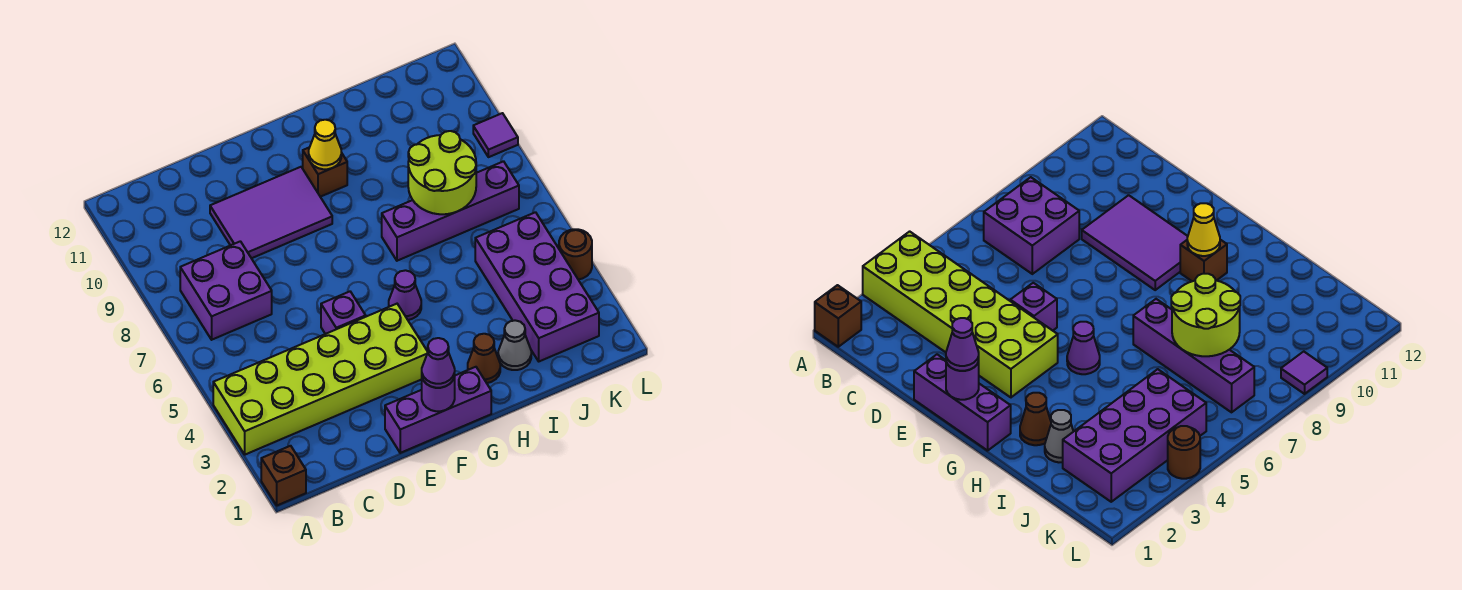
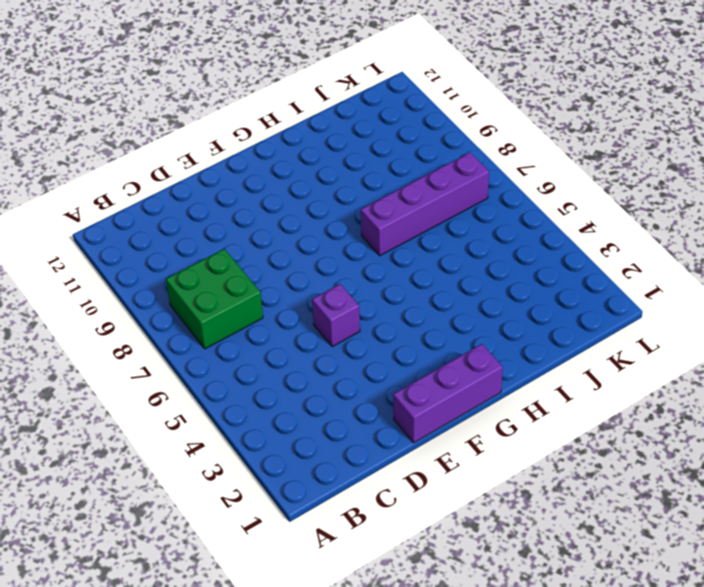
green 2x2 brick [166,249,263,349] -> purple 2x2 brick [180,241,272,340]
none -> brown 1x1 brick [261,446,306,505]
none -> lime 2x6 brick [213,304,428,455]
none -> purple 2x3 tile [210,167,332,258]

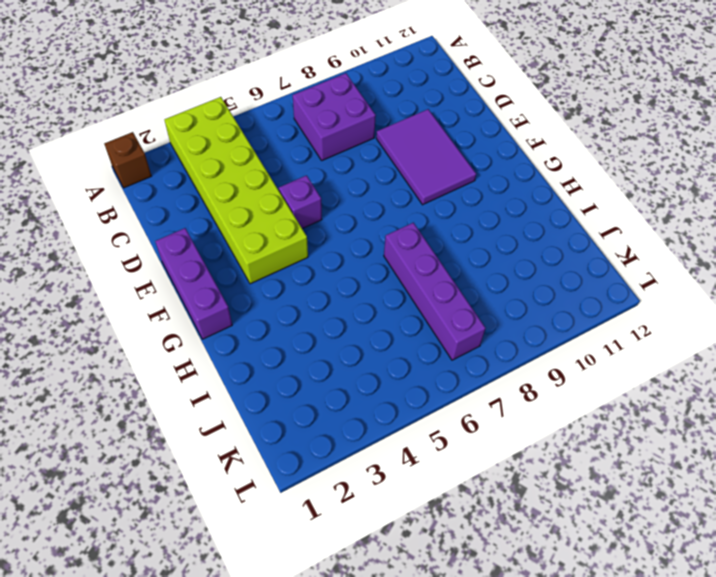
none -> purple 1x1 cone [389,270,421,320]
none -> brown 1x1 brick [303,148,347,197]
none -> brown 1x1 cone [468,334,500,383]

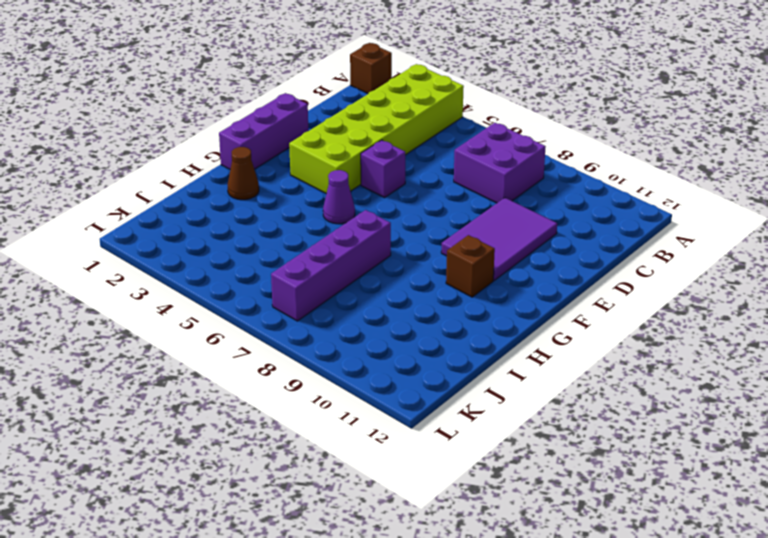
none -> grey 1x1 cone [498,320,531,370]
none -> purple 2x4 brick [475,212,599,361]
none -> brown 1x1 round brick [559,229,592,280]

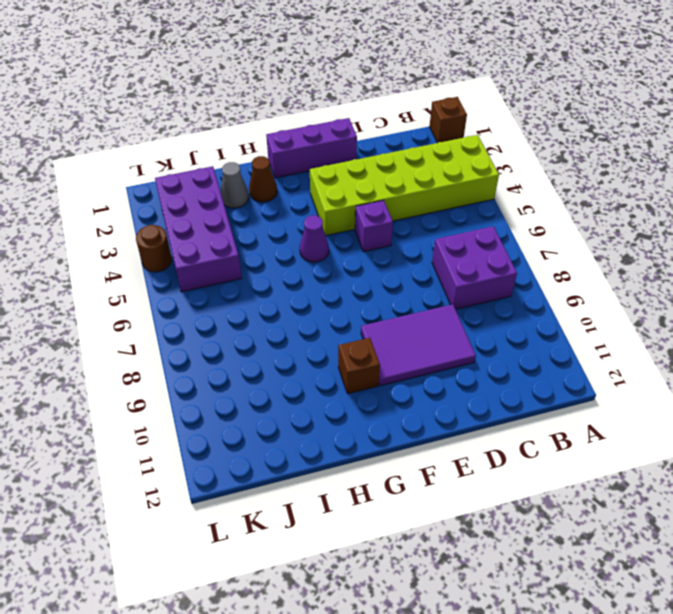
none -> purple 1x4 brick [382,161,519,261]
none -> purple 1x1 tile [473,113,518,157]
none -> purple 1x1 round brick [422,377,455,411]

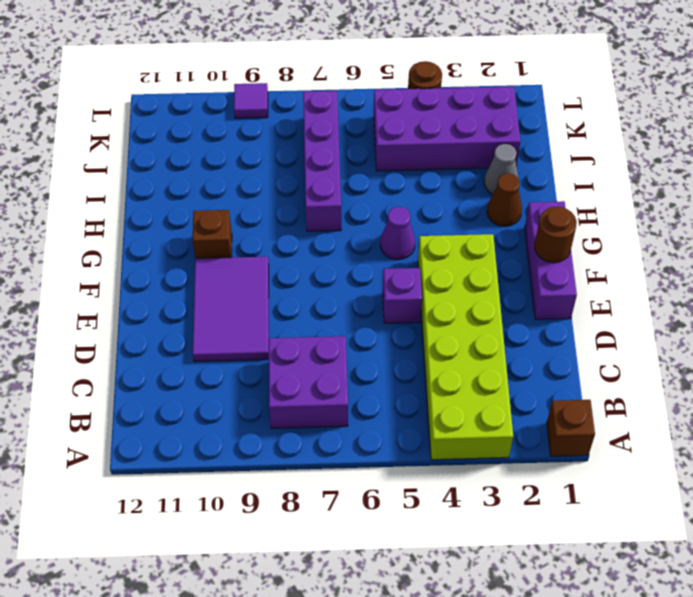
brown 1x1 round brick [535,207,577,263] -> purple 1x1 round brick [422,377,455,411]
none -> yellow 1x1 cone [309,120,341,169]
none -> lime 2x2 round brick [408,131,476,214]
none -> purple 1x1 cone [422,338,455,388]

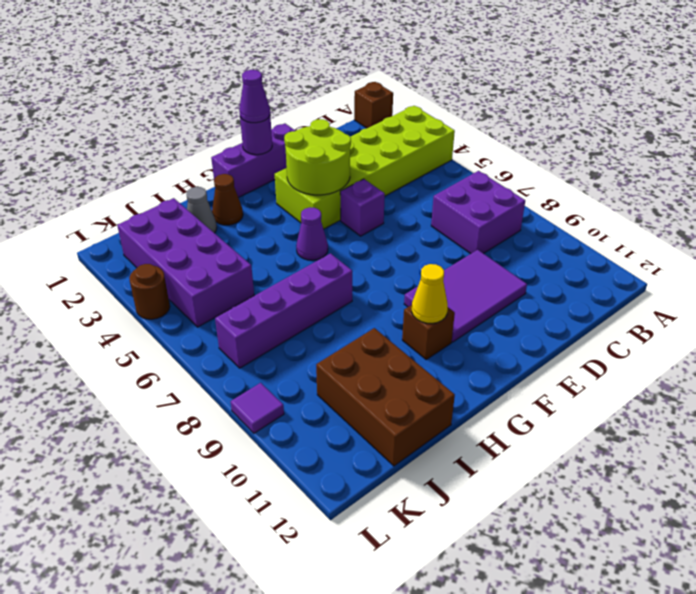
lime 2x2 round brick [284,119,351,195] -> lime 2x2 round brick moved to [408,131,476,214]
brown 2x3 brick [316,328,455,466] -> none

